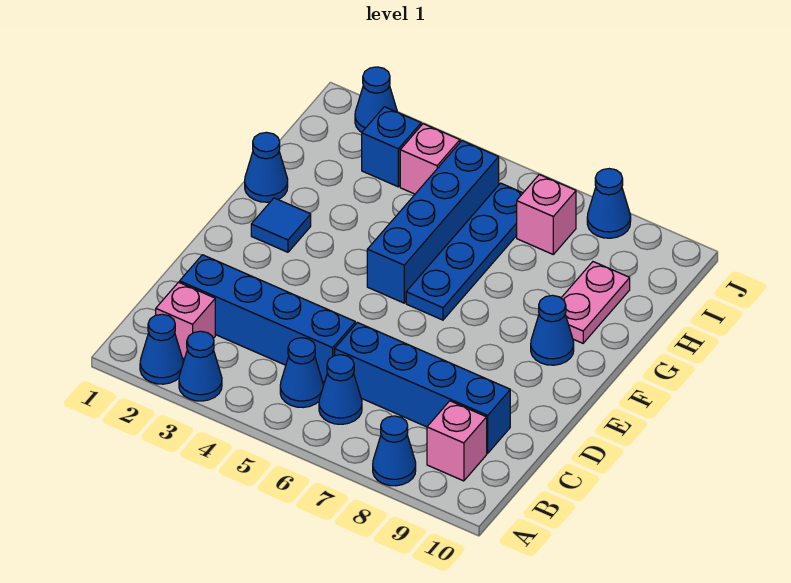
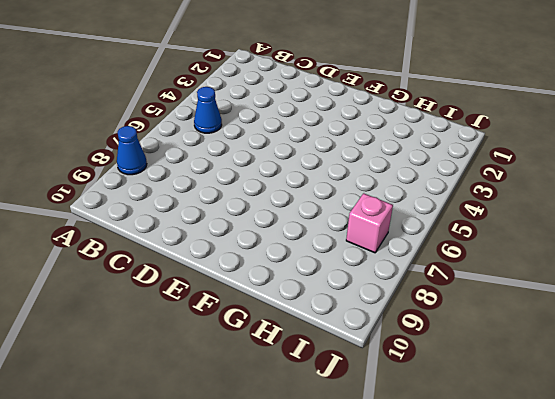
none -> blue 1x1 cone [140,314,183,384]
none -> blue 1x1 cone [179,331,222,401]
none -> pink 1x1 brick [156,282,215,359]

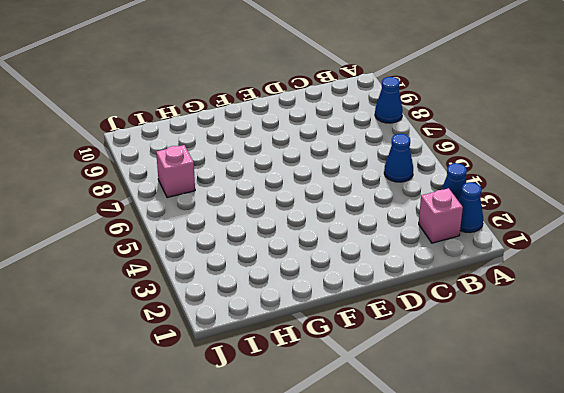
none -> blue 1x1 cone [319,355,362,424]
none -> pink 1x1 brick [427,401,487,481]
none -> blue 1x4 brick [180,255,355,382]

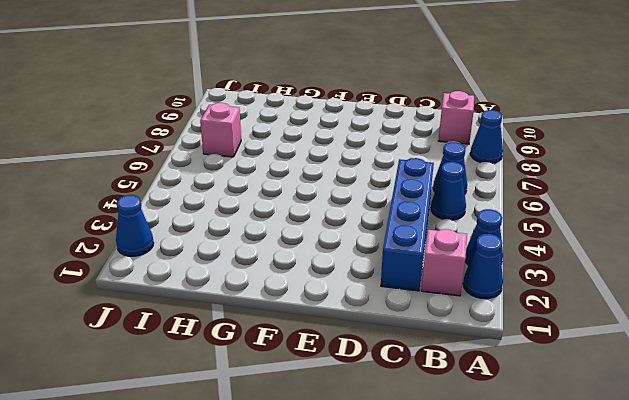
none -> blue 1x4 brick [335,323,510,453]
none -> blue 1x1 tile [251,198,311,252]
none -> blue 1x4 brick [367,141,499,303]

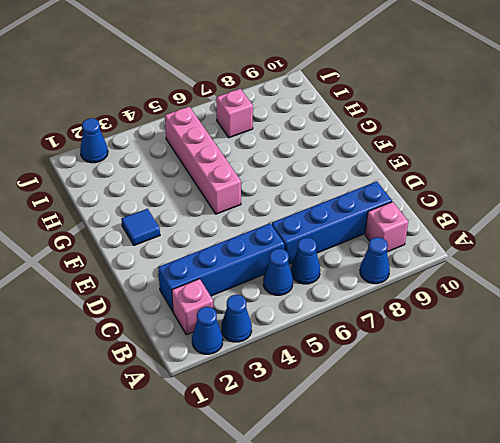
pink 1x4 brick [165,106,241,214] -> blue 1x4 brick [367,141,499,303]
none -> blue 1x4 plate [406,183,523,320]
none -> blue 1x1 cone [531,295,574,365]
none -> blue 1x1 cone [245,132,288,202]

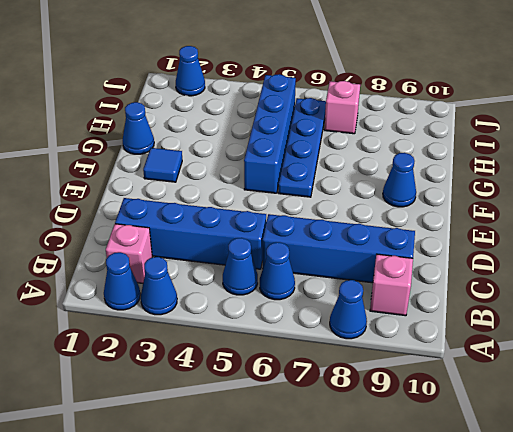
none -> pink 1x2 plate [562,262,630,343]
none -> blue 1x1 brick [362,107,421,187]
none -> pink 1x1 brick [400,124,460,194]

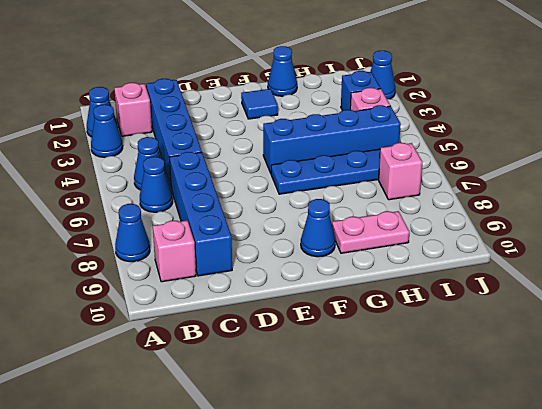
none -> blue 1x1 cone [587,169,631,238]

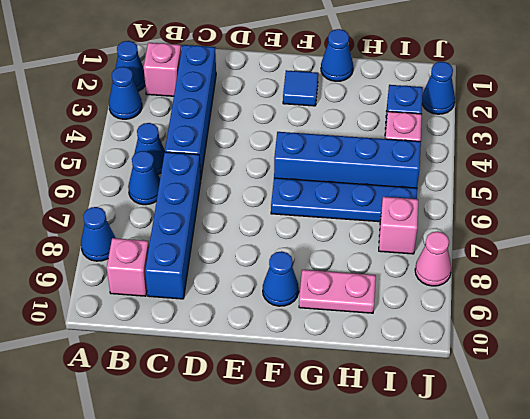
pink 1x1 cone [415,231,452,286] -> blue 1x1 cone [587,169,631,238]

